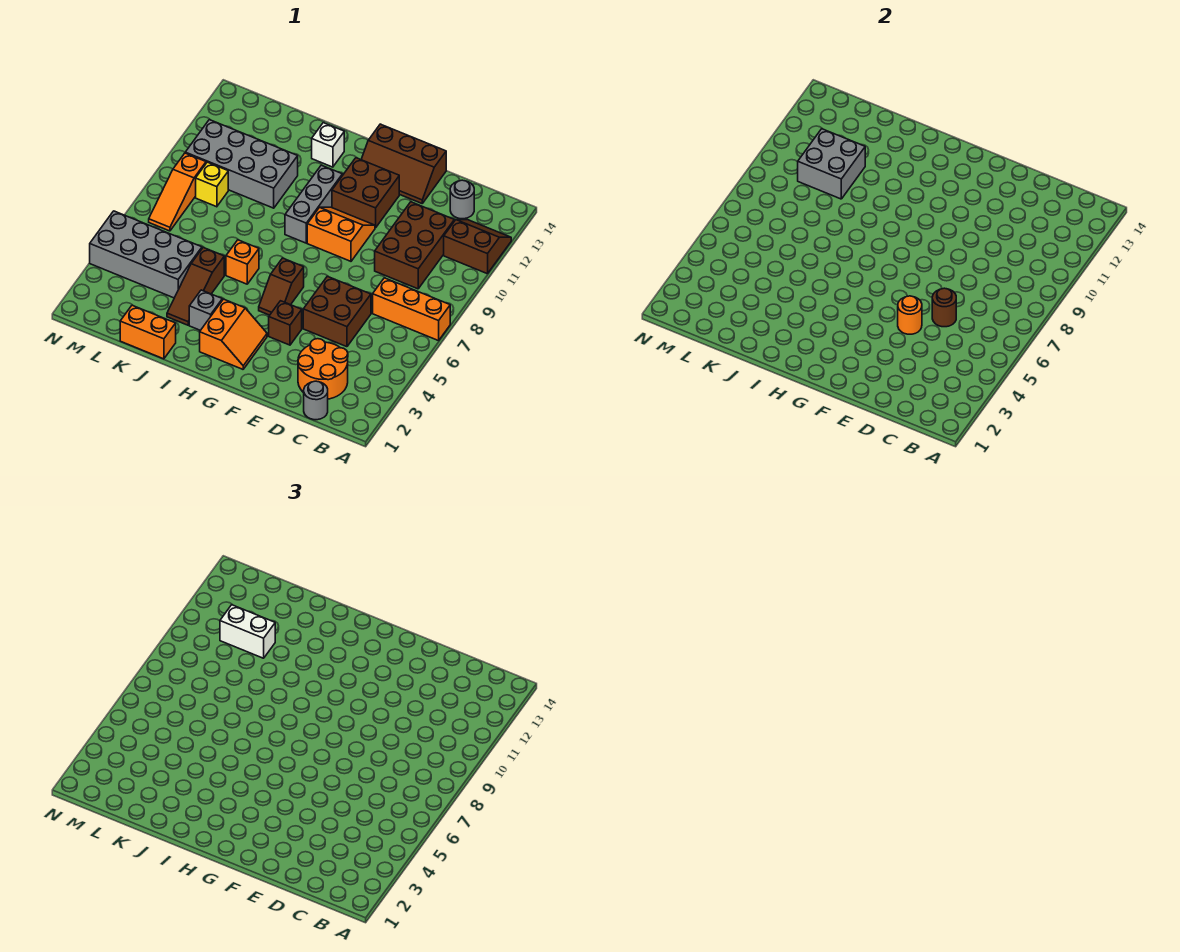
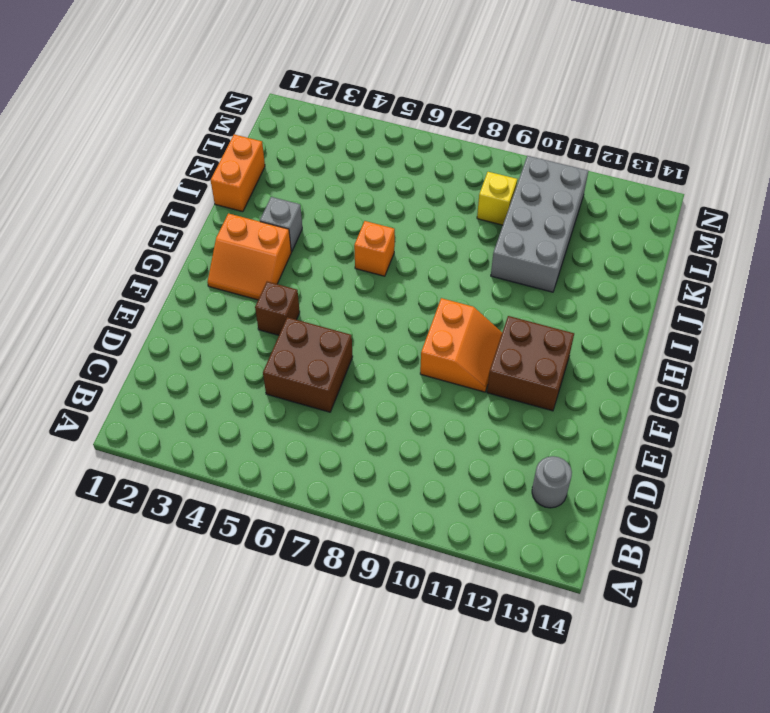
none -> orange 1x3 brick [373,278,450,341]
none -> brown 2x2 slope [444,220,511,274]
none -> grey 1x1 round brick [304,381,328,420]

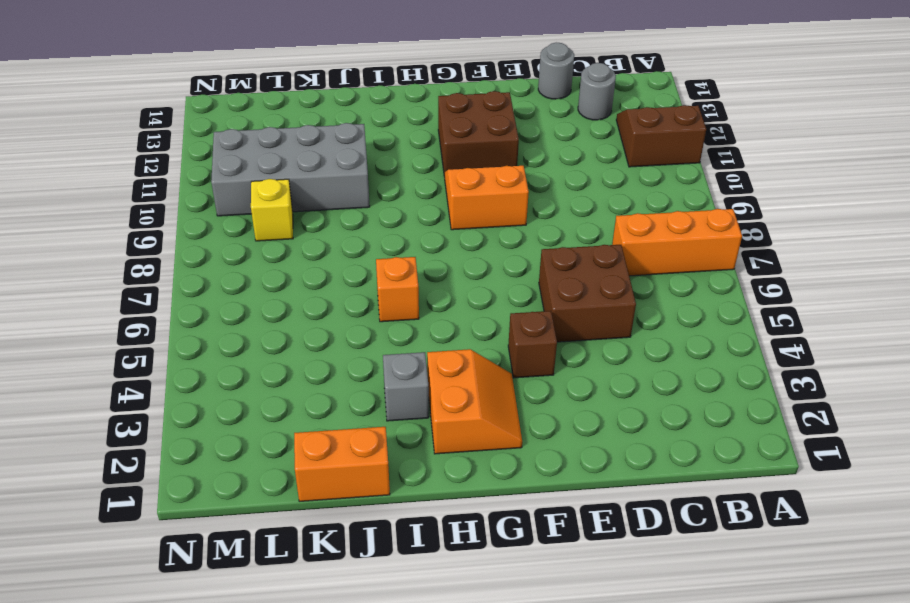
grey 1x1 round brick [538,43,574,99] -> grey 1x1 round brick moved to [304,381,328,420]
none -> orange 2x2 round brick [298,339,348,399]
none -> brown 2x3 brick [375,202,454,289]
none -> brown 2x3 slope [361,124,446,203]

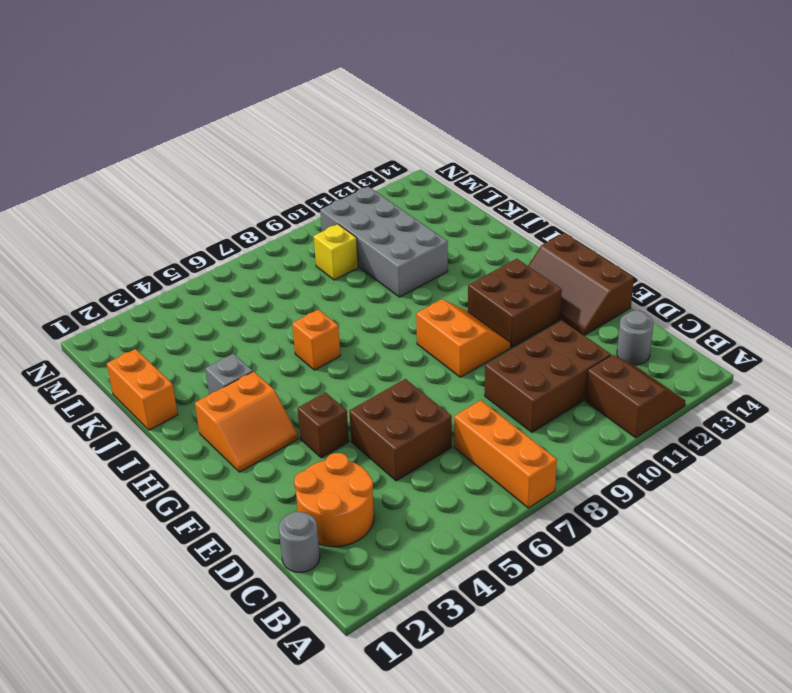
none -> brown 1x2 slope [259,258,304,315]
none -> grey 1x3 brick [285,165,342,243]
none -> white 1x1 brick [312,123,344,167]

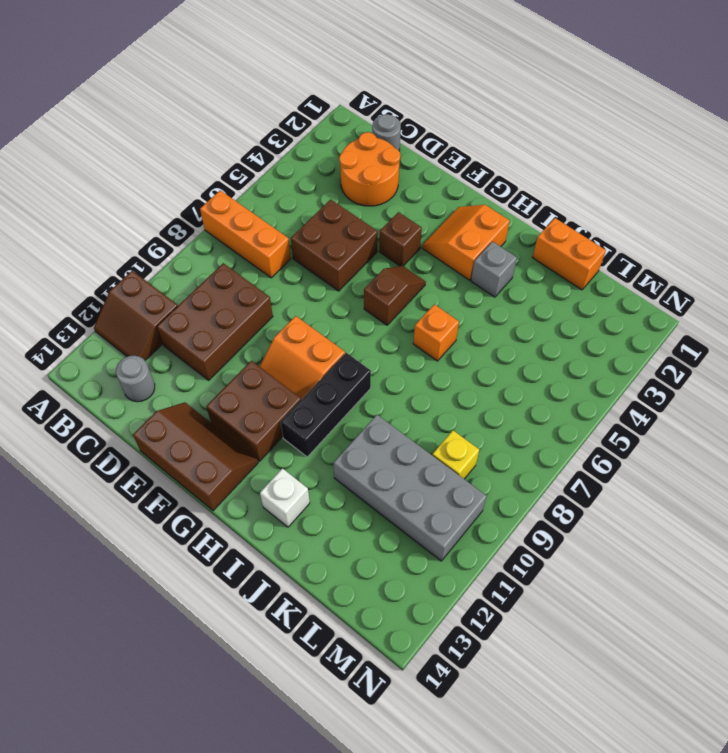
black 1x3 brick [281,353,371,457] -> grey 1x3 brick [285,165,342,243]
none -> brown 1x3 slope [167,248,224,325]
none -> grey 2x4 brick [90,211,202,298]
none -> orange 1x3 slope [149,153,206,231]

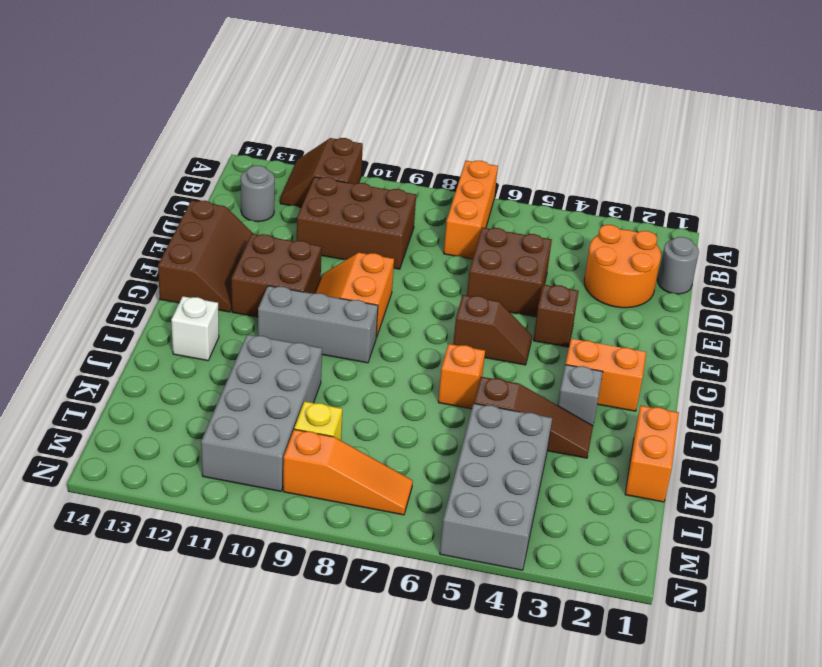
none -> brown 1x1 round brick [932,288,956,327]
none -> orange 1x1 round brick [898,296,922,334]
none -> grey 2x2 brick [798,129,865,199]

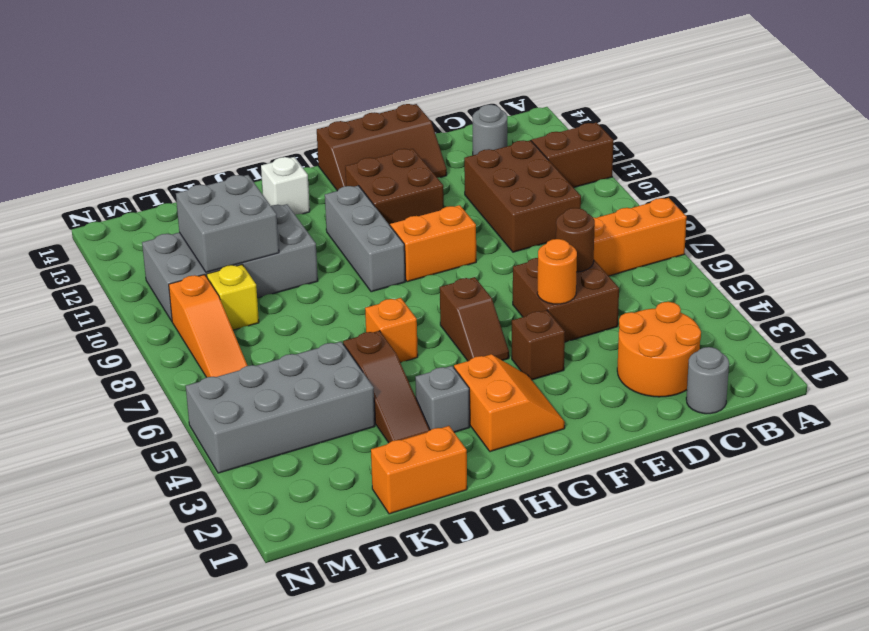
none -> white 1x2 brick [220,605,275,658]

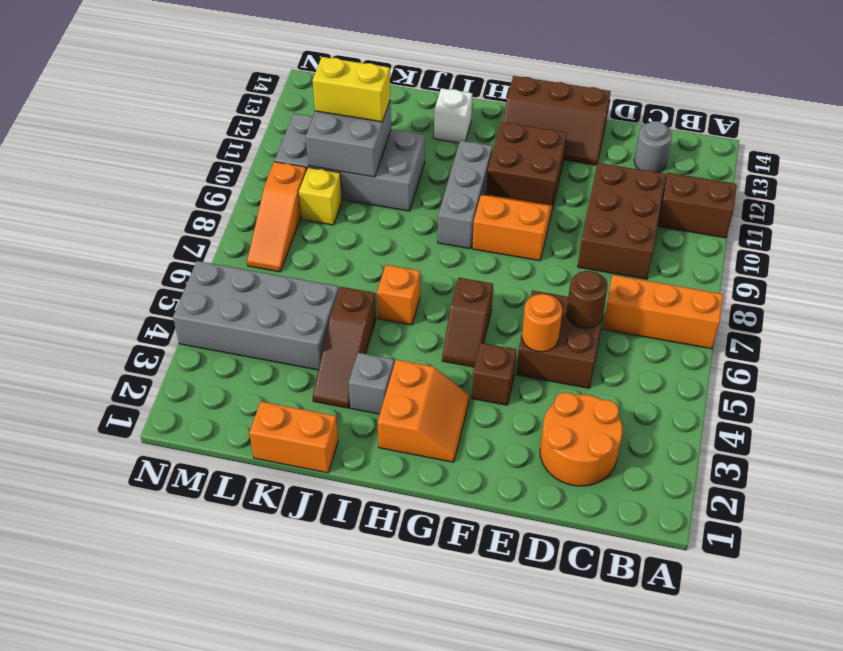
yellow 1x2 brick [313,57,390,122] -> white 1x2 brick [220,605,275,658]
none -> grey 1x1 round brick [304,381,328,420]

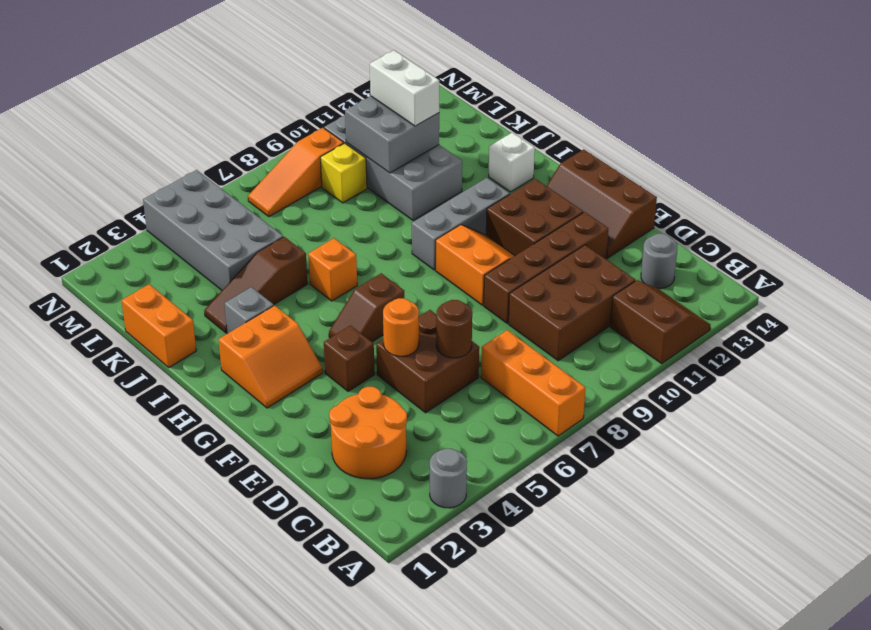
grey 1x1 round brick [430,449,467,508] -> grey 1x1 round brick moved to [304,381,328,420]
brown 1x4 brick [484,212,609,323] -> none

